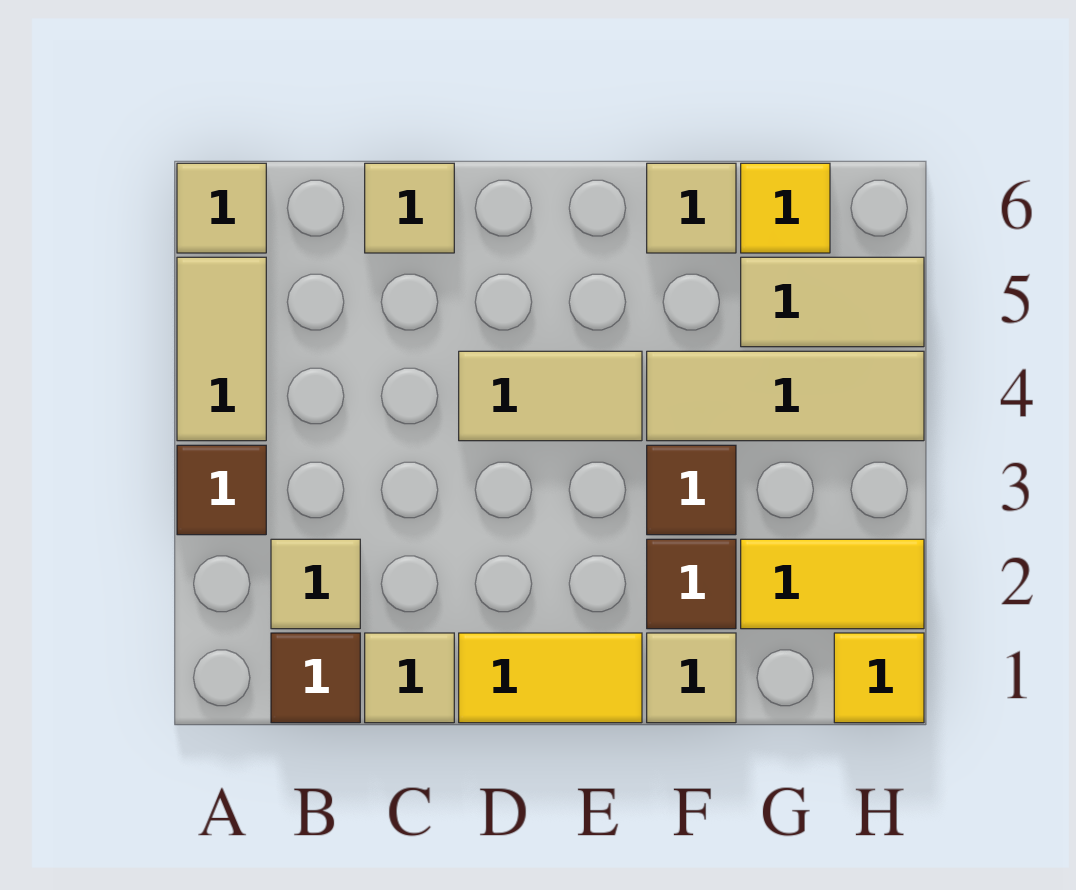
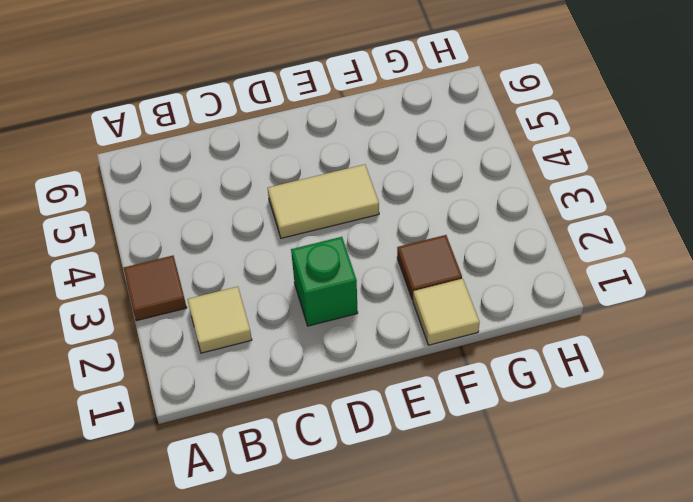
green 1x1 brick [291,237,358,326] -> none
none -> tan 1x2 tile [177,257,266,441]
none -> tan 1x1 tile [177,163,266,253]
none -> brown 1x1 tile [271,633,360,723]

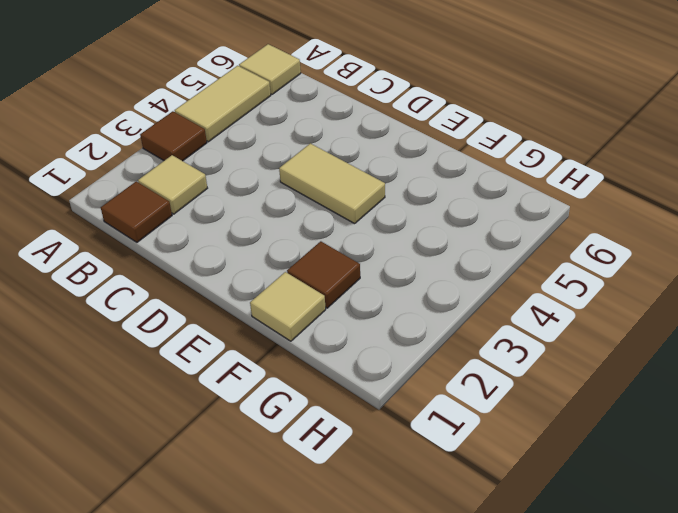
none -> tan 1x1 tile [365,633,454,723]
none -> tan 1x1 tile [365,163,454,253]
none -> yellow 1x2 tile [459,633,642,723]

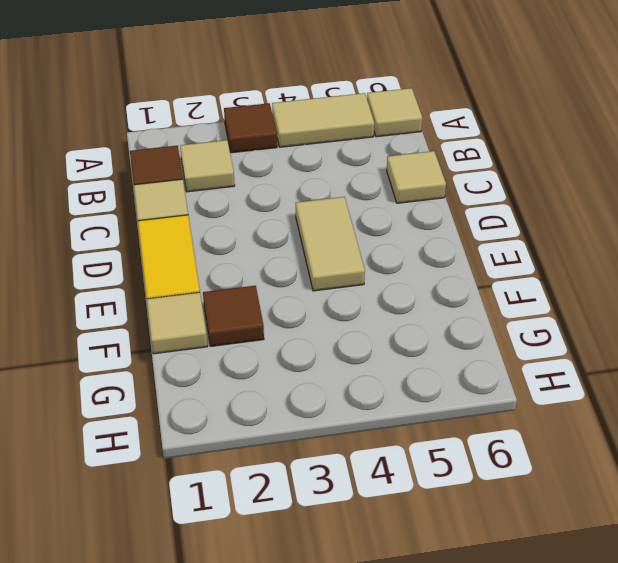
none -> brown 1x1 tile [647,445,736,535]
none -> tan 1x3 tile [647,351,924,441]
none -> tan 1x1 tile [647,163,736,253]

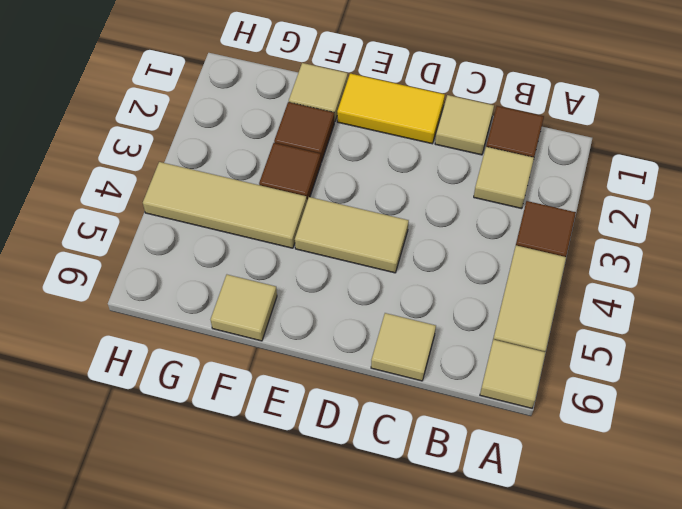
none -> yellow 1x2 tile [741,539,924,629]
none -> tan 1x2 tile [741,257,924,347]
none -> yellow 1x1 tile [741,163,830,253]

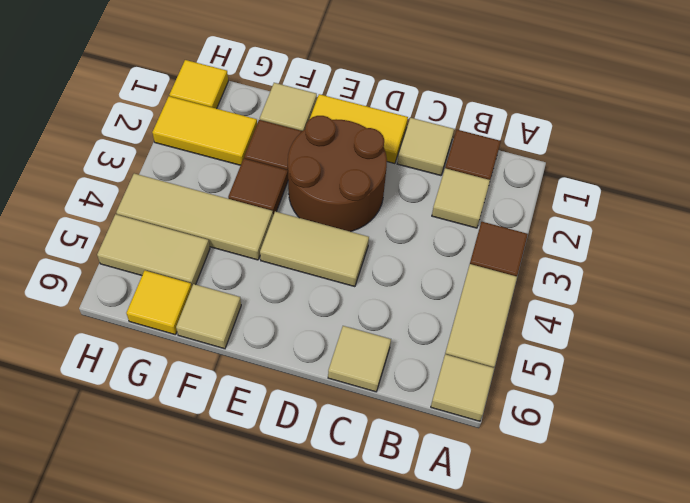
brown 2x2 round brick [288,116,387,232] -> none

